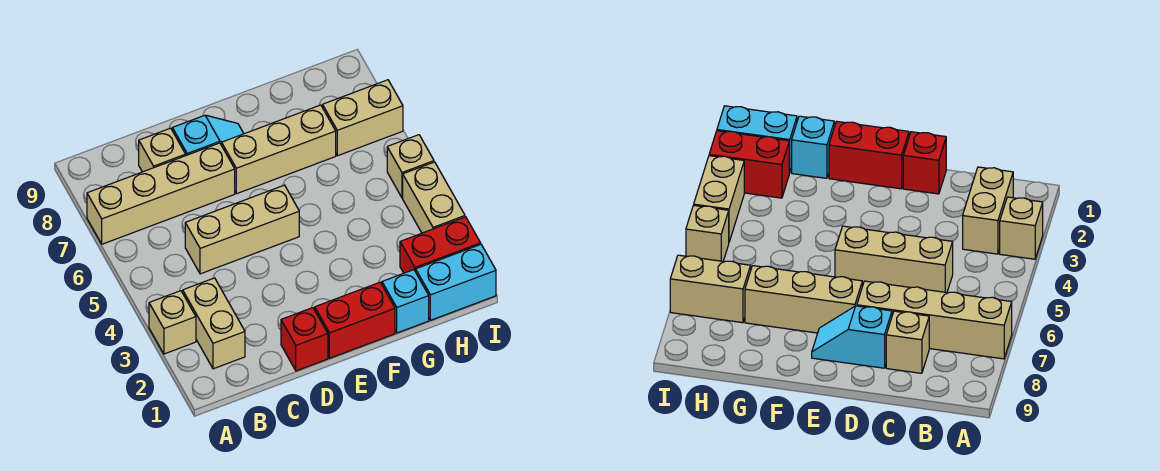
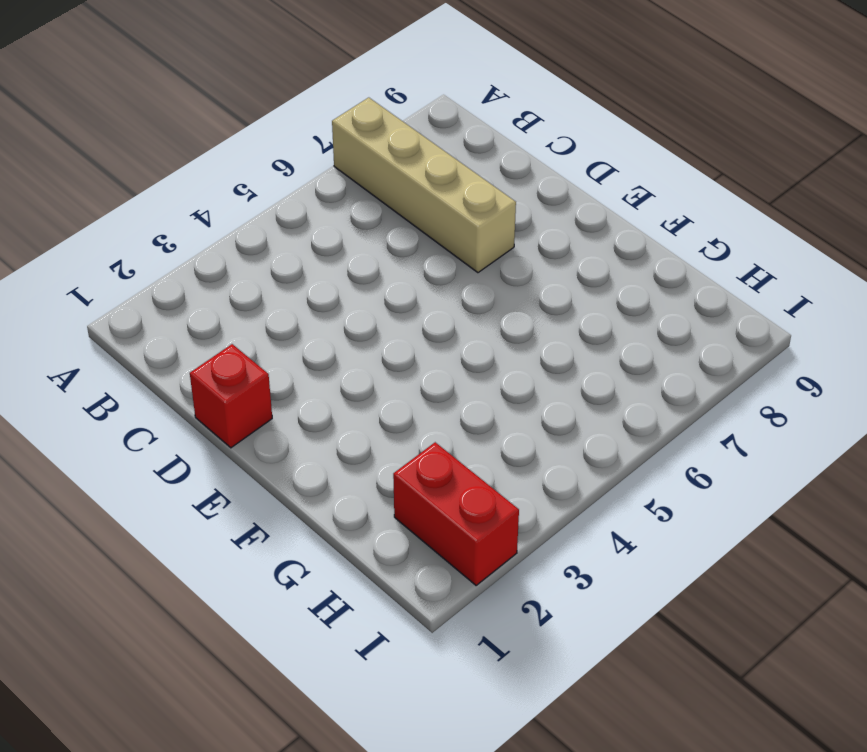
none -> tan 1x1 brick [149,291,196,354]
none -> tan 1x2 brick [183,278,245,369]
none -> tan 1x3 brick [185,185,299,274]

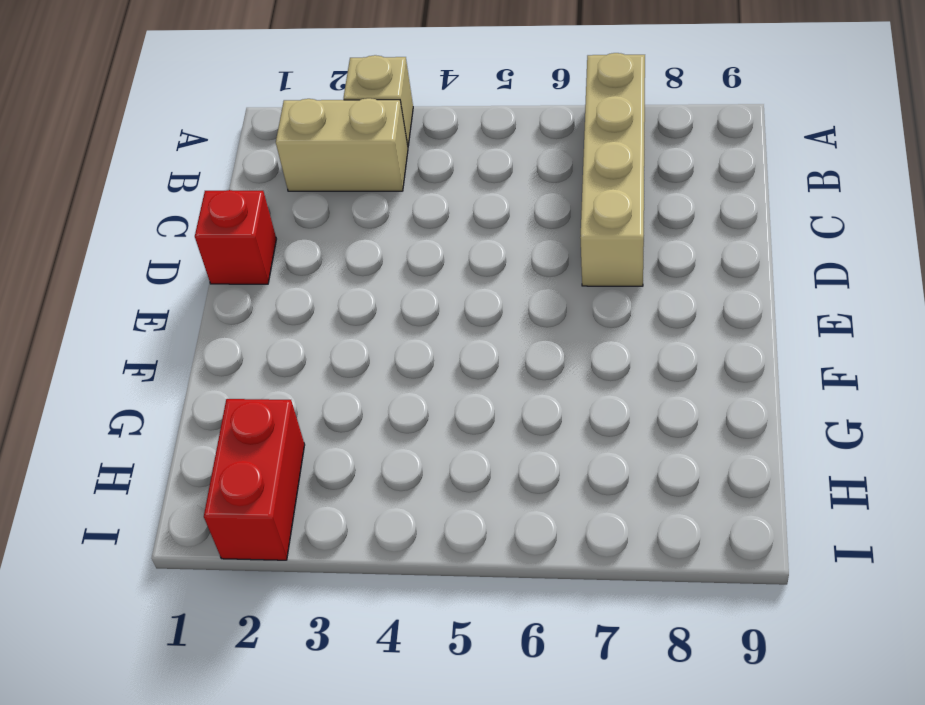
none -> tan 1x3 brick [185,185,299,274]
none -> tan 1x1 brick [139,128,186,172]
none -> cyan 1x2 slope [172,115,244,155]

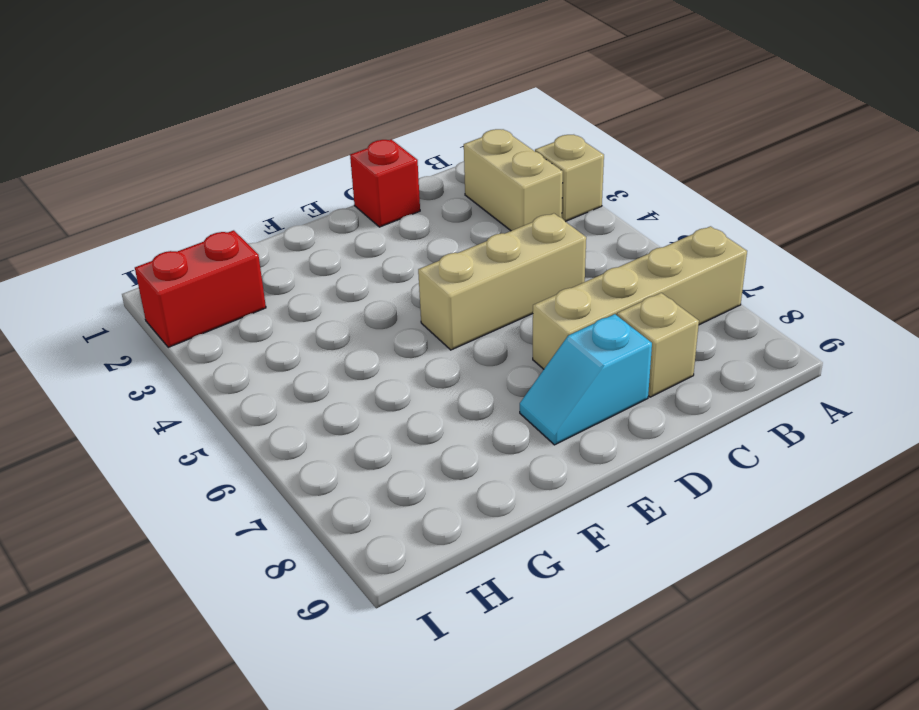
none -> red 1x2 brick [315,282,395,358]
none -> tan 1x3 brick [222,105,336,194]
none -> cyan 1x1 brick [382,270,429,333]

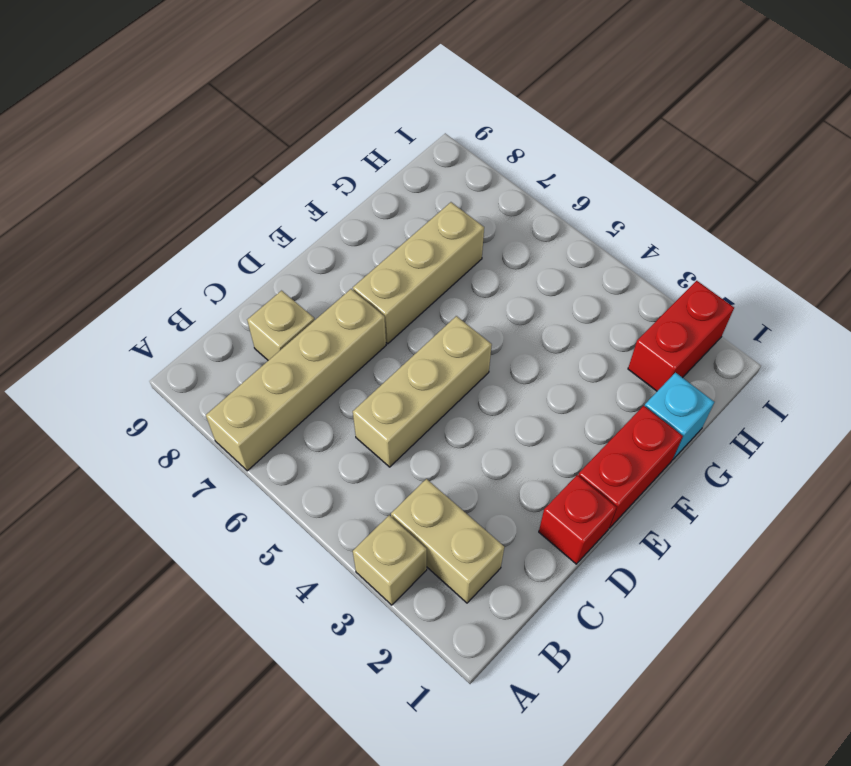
none -> cyan 1x2 slope [172,115,244,155]
none -> cyan 1x2 brick [416,244,496,320]
none -> tan 1x2 brick [323,80,403,156]

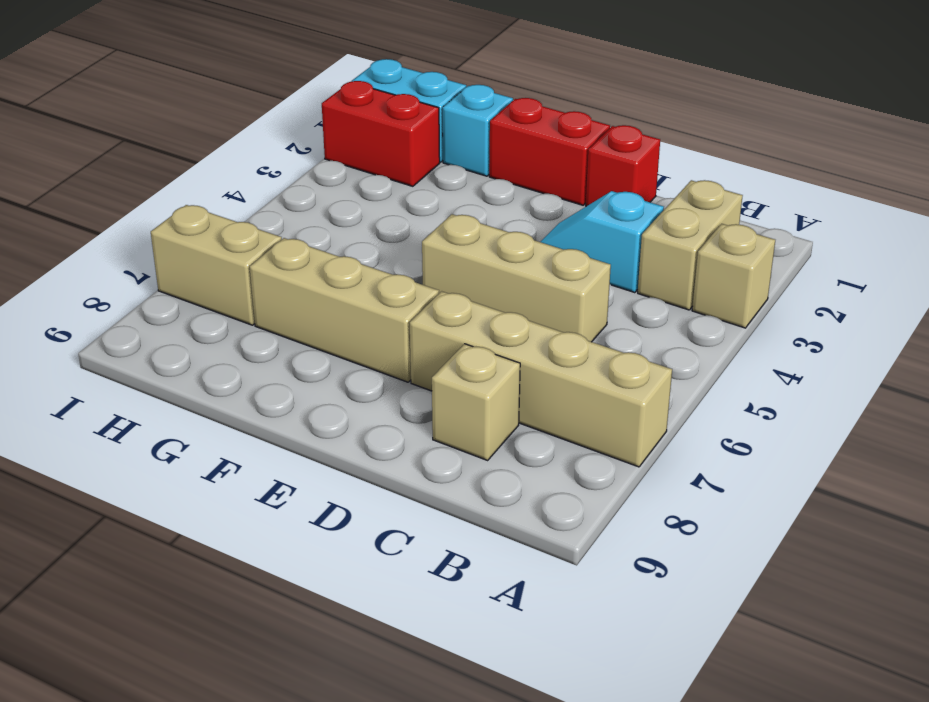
cyan 1x2 slope [541,191,664,293] -> cyan 1x2 slope moved to [172,115,244,155]
none -> tan 1x2 brick [403,162,465,233]
none -> tan 1x1 brick [387,135,434,198]

